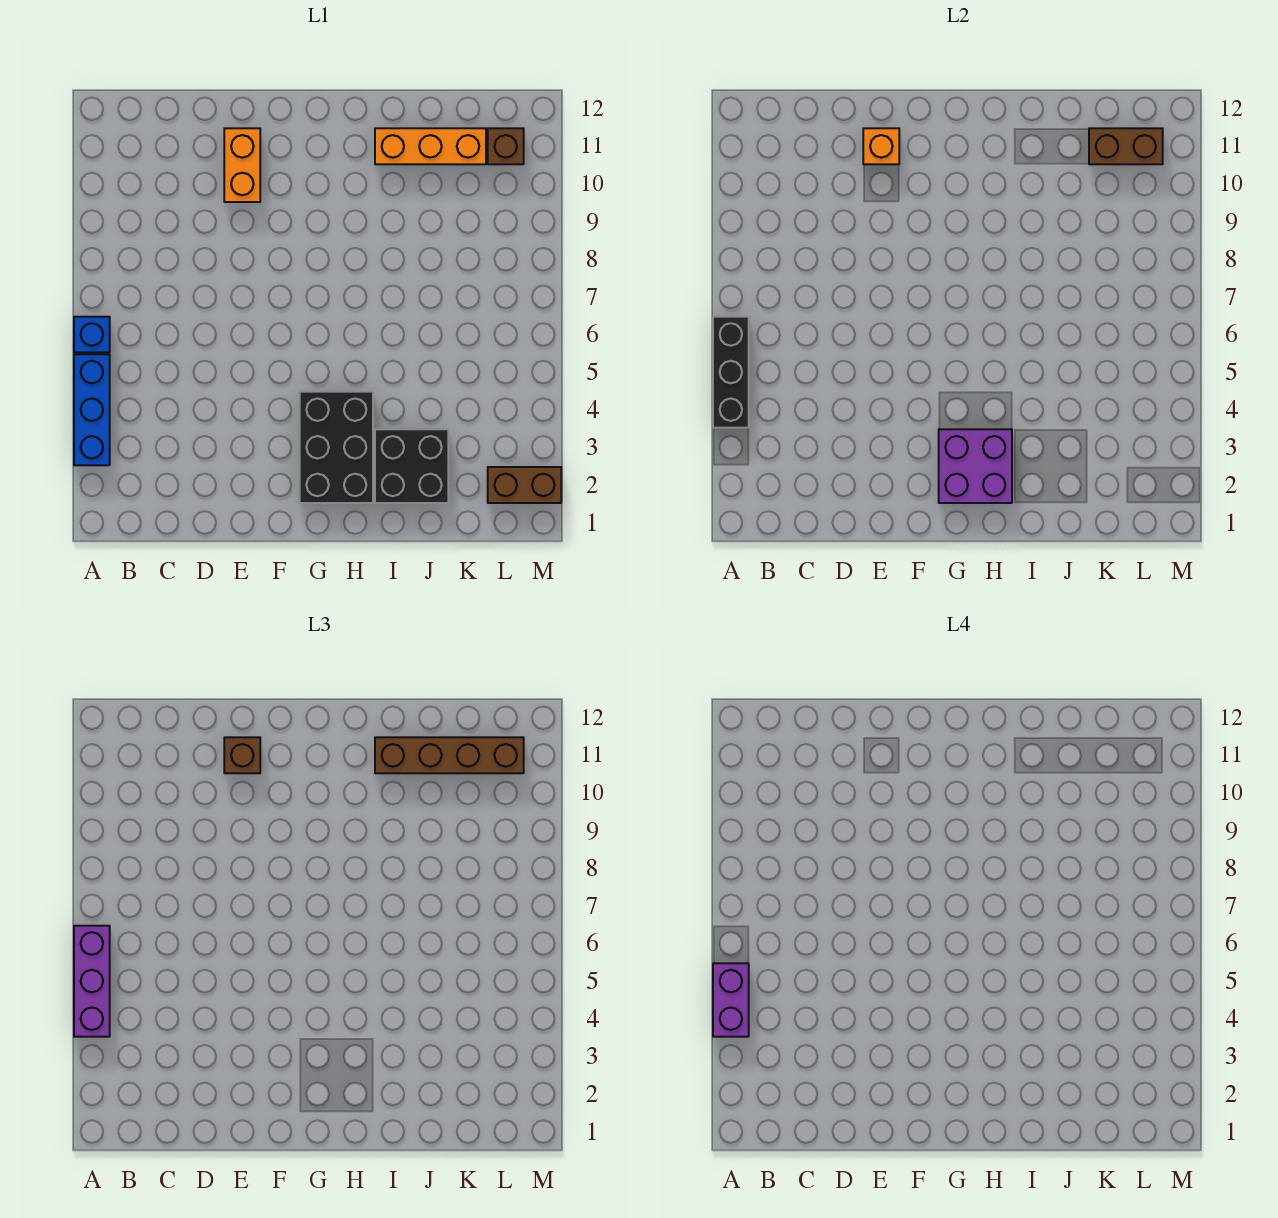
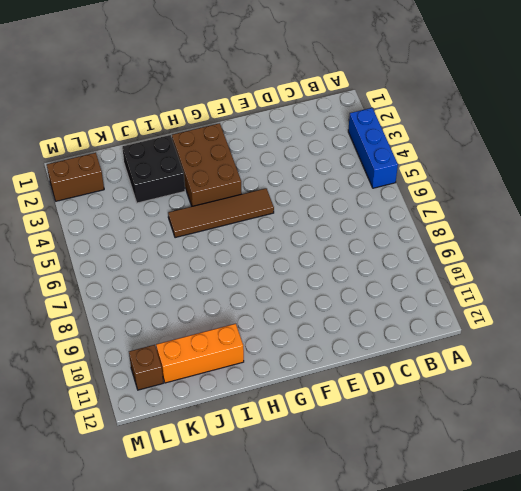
brown 1x4 tile [168,188,274,238] -> none
brown 2x3 brick [172,123,242,206] -> black 2x3 brick [300,392,373,503]
none -> blue 1x1 brick [74,317,110,352]
none -> orange 1x2 brick [224,128,260,202]
none -> black 1x3 brick [713,317,749,428]

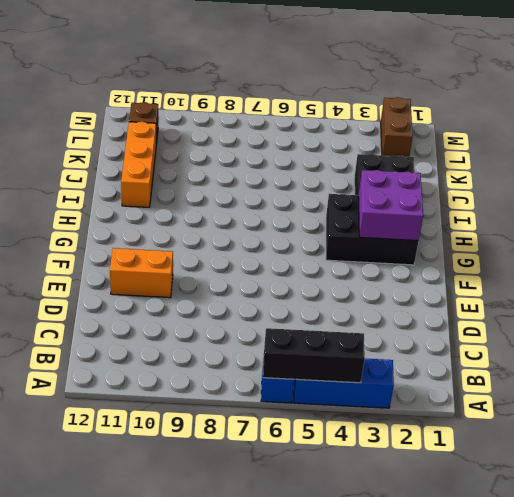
none -> orange 1x1 brick [863,128,899,164]
none -> brown 1x2 brick [1089,128,1163,164]
none -> purple 1x3 brick [74,926,110,1037]

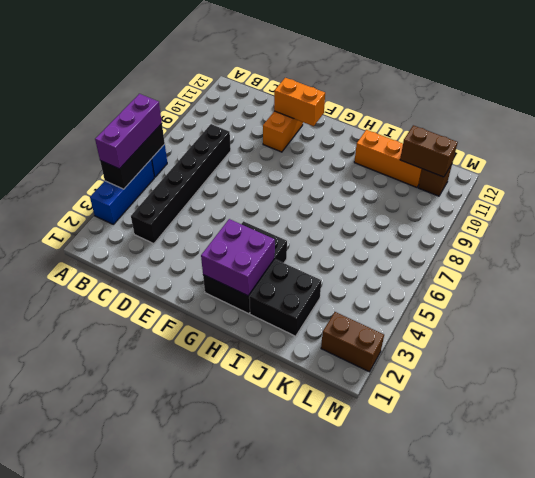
black 1x6 brick [131,124,231,244] -> none
orange 1x2 brick [274,78,325,126] -> orange 1x1 brick [863,128,899,164]
none -> brown 1x1 brick [224,737,260,773]
none -> brown 1x4 brick [375,737,524,773]
none -> purple 1x2 brick [713,963,749,1037]

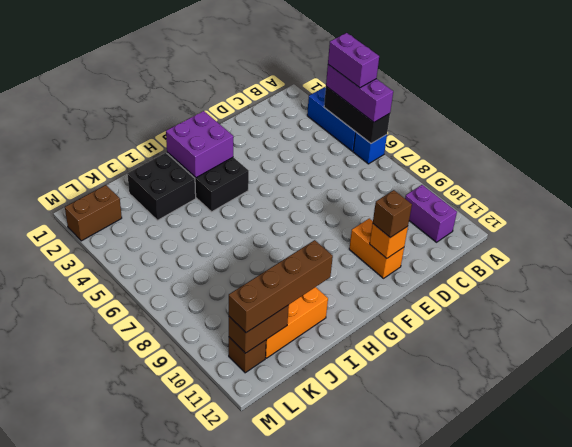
purple 1x2 brick [405,185,457,242] -> none

